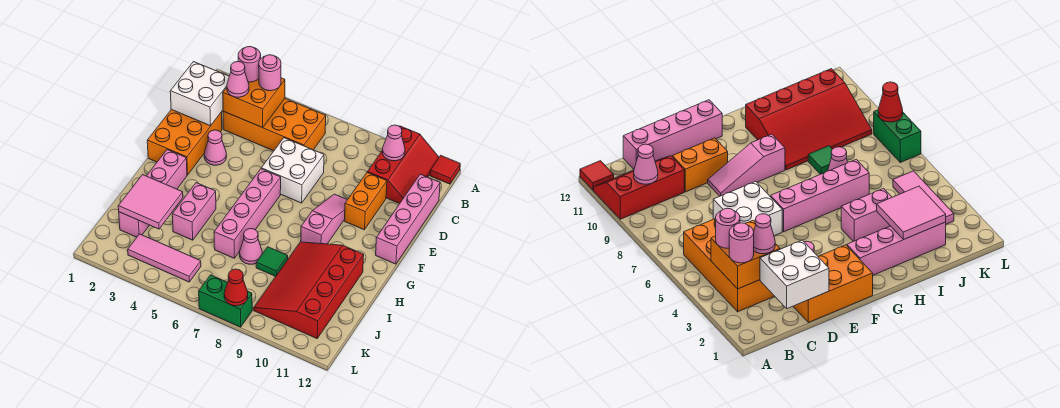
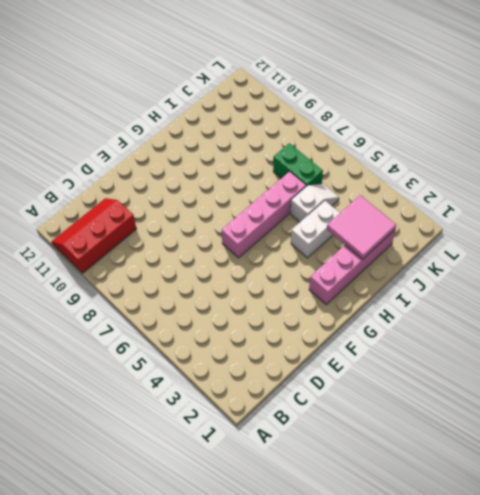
white 1x2 brick [291,201,340,258] -> pink 1x2 brick [172,183,216,240]
white 1x2 slope [290,184,339,222] -> none
green 1x2 brick [273,143,323,186] -> green 1x2 brick moved to [199,275,252,327]
none -> red 1x1 tile [430,156,460,184]
none -> orange 2x4 brick [223,99,326,151]
none -> pink 1x4 brick [376,174,440,264]

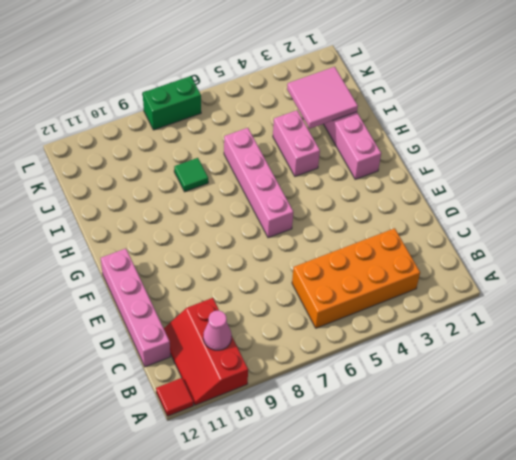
none -> orange 2x3 brick [147,110,222,175]
none -> white 2x2 brick [261,138,324,203]
none -> orange 1x2 brick [344,172,387,230]

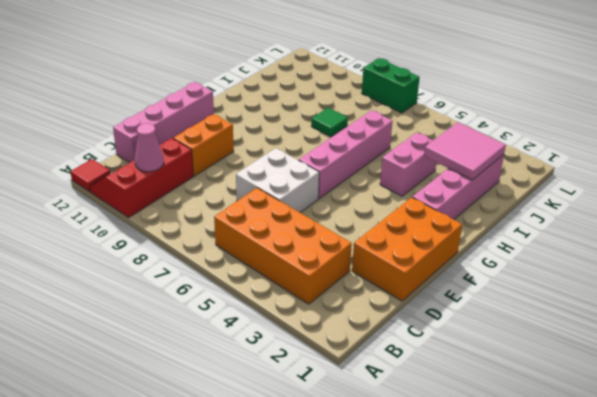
none -> pink 1x1 cone [204,130,226,165]
none -> pink 1x3 slope [301,194,347,244]
none -> red 3x4 slope [254,242,364,338]

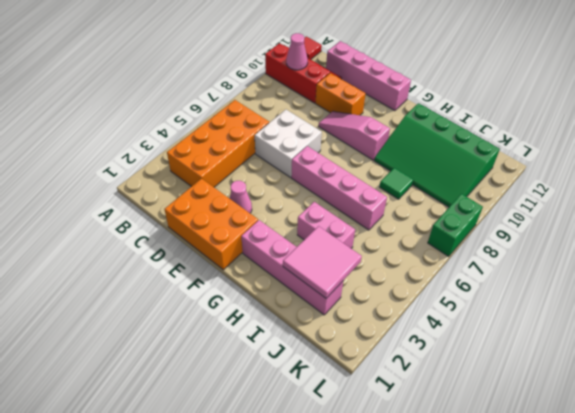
green 3x4 slope [374,103,500,207] -> red 3x4 slope [254,242,364,338]
none -> pink 1x1 cone [240,229,262,264]
none -> pink 1x3 tile [128,234,201,282]
none -> orange 2x2 brick [223,78,285,128]

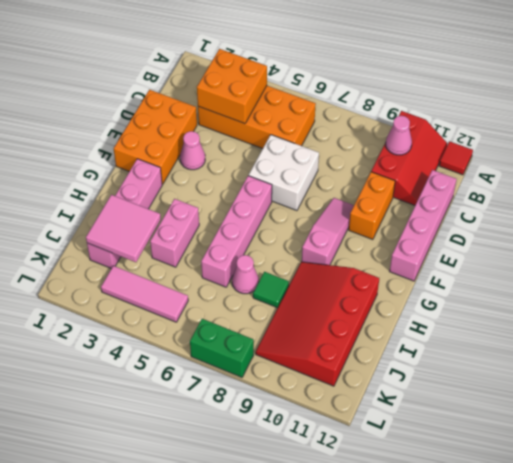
none -> white 2x2 brick [170,62,229,126]
none -> red 1x1 cone [224,269,248,306]
none -> pink 1x1 round brick [238,46,261,82]

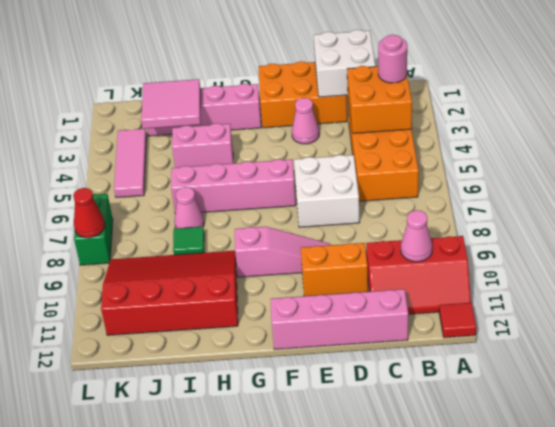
none -> pink 1x1 round brick [259,55,281,91]
none -> pink 1x1 cone [227,61,249,97]

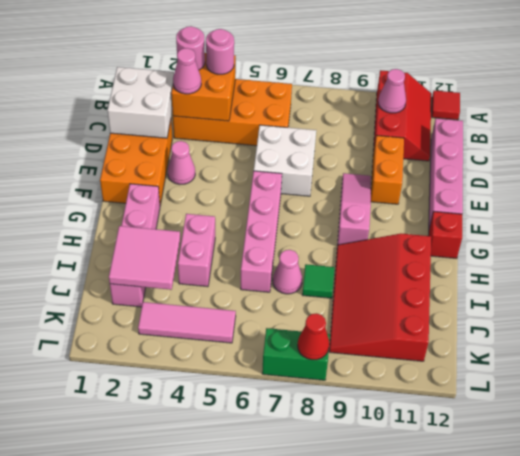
red 1x1 brick [428,212,462,258] -> none

